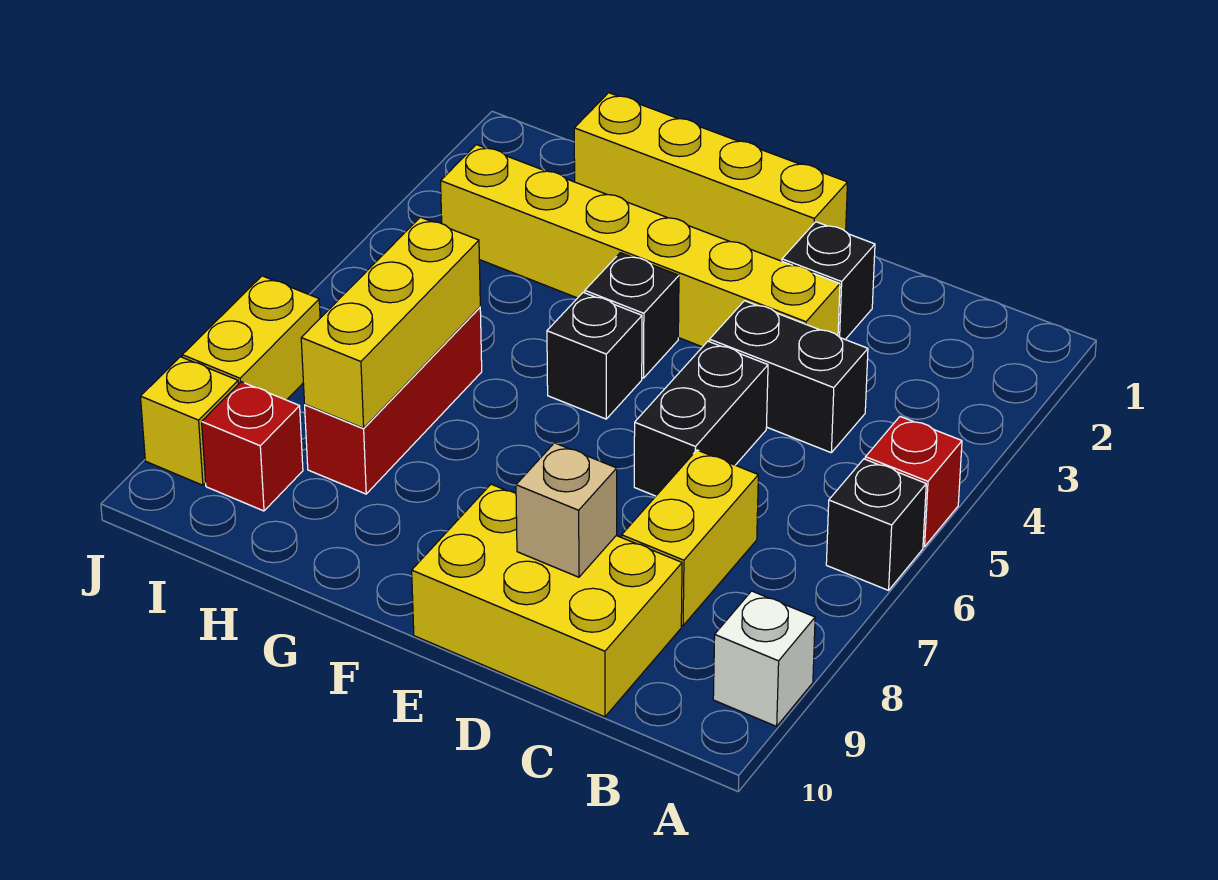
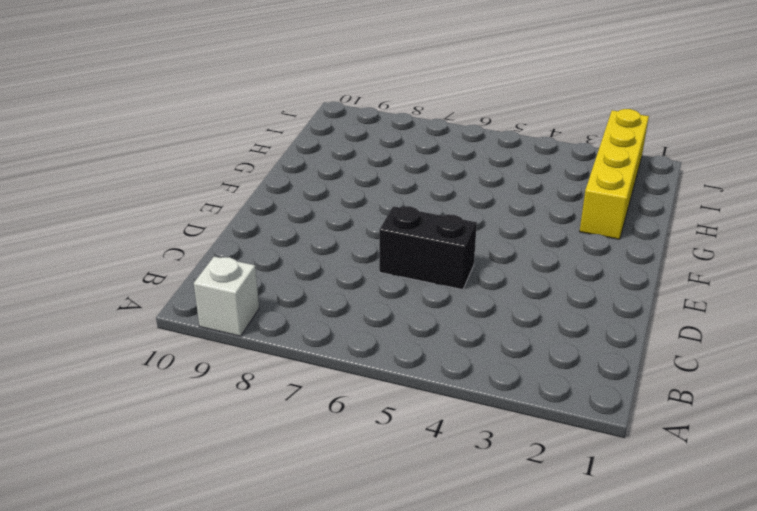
yellow 1x4 brick [580,109,649,239] -> yellow 1x4 brick moved to [574,93,848,261]
none -> red 1x1 brick [865,417,962,547]
none -> black 1x1 brick [826,459,926,590]
none -> black 1x2 brick [710,301,868,453]

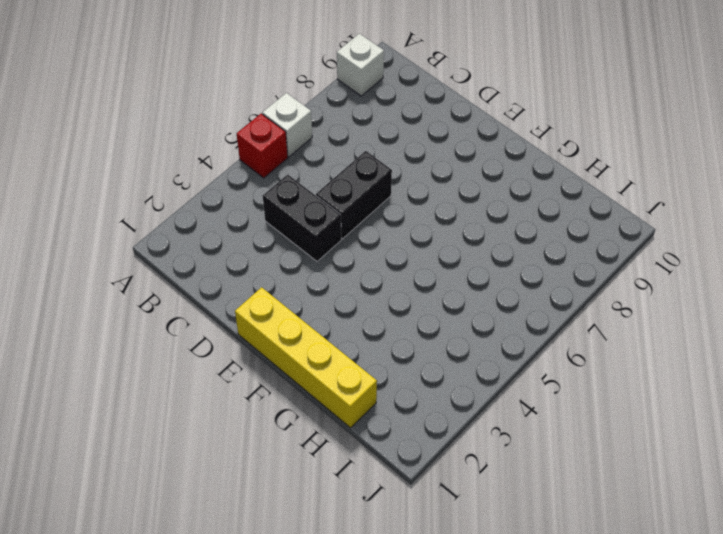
white 1x1 brick [262,93,312,157] -> black 1x1 brick [826,459,926,590]
none -> yellow 1x2 brick [622,450,758,626]
none -> yellow 2x3 brick [412,484,682,717]
none -> black 1x1 brick [782,222,875,339]

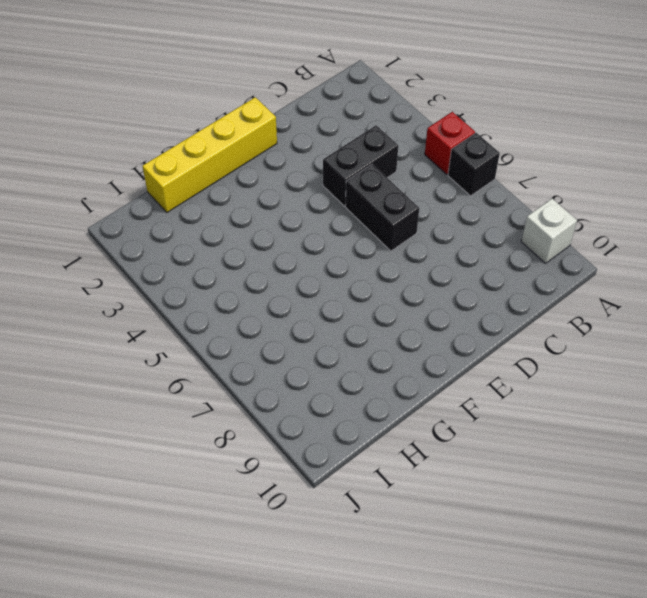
none -> yellow 1x2 brick [622,450,758,626]
none -> yellow 2x3 brick [412,484,682,717]
none -> black 1x1 brick [782,222,875,339]

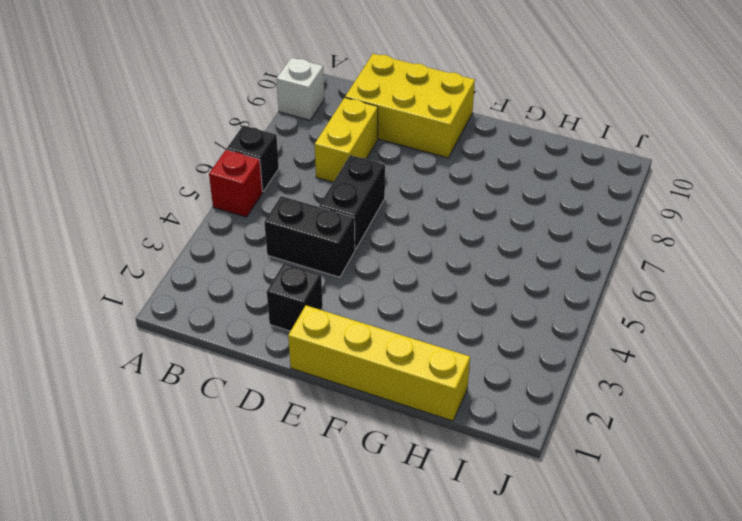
none -> yellow 1x6 brick [441,145,840,347]
none -> black 1x1 brick [585,253,679,378]
none -> black 1x1 brick [547,292,642,419]

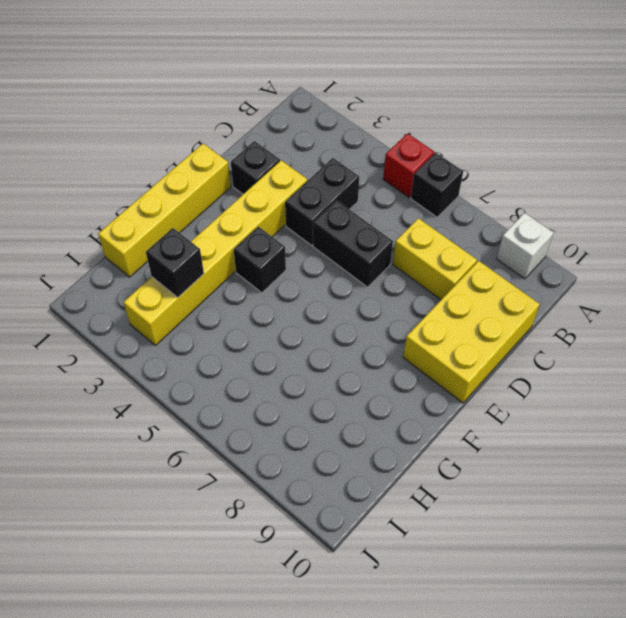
black 1x1 brick [146,228,204,297] -> black 1x1 brick moved to [547,292,642,419]
none -> red 1x3 brick [305,307,482,494]
none -> red 1x1 brick [202,382,303,511]
none -> yellow 1x2 brick [182,276,320,400]

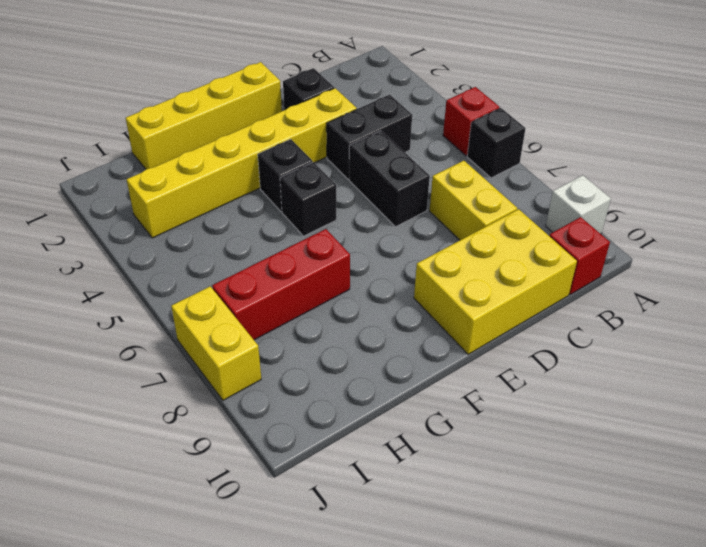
red 1x1 brick [549,217,610,294] -> red 1x1 brick moved to [202,382,303,511]
red 1x3 brick [212,229,350,340] -> red 1x3 brick turned to [305,307,482,494]
none -> yellow 1x1 brick [140,357,238,485]
none -> tan 1x1 brick [516,443,617,577]
none -> yellow 1x3 brick [301,217,480,428]

